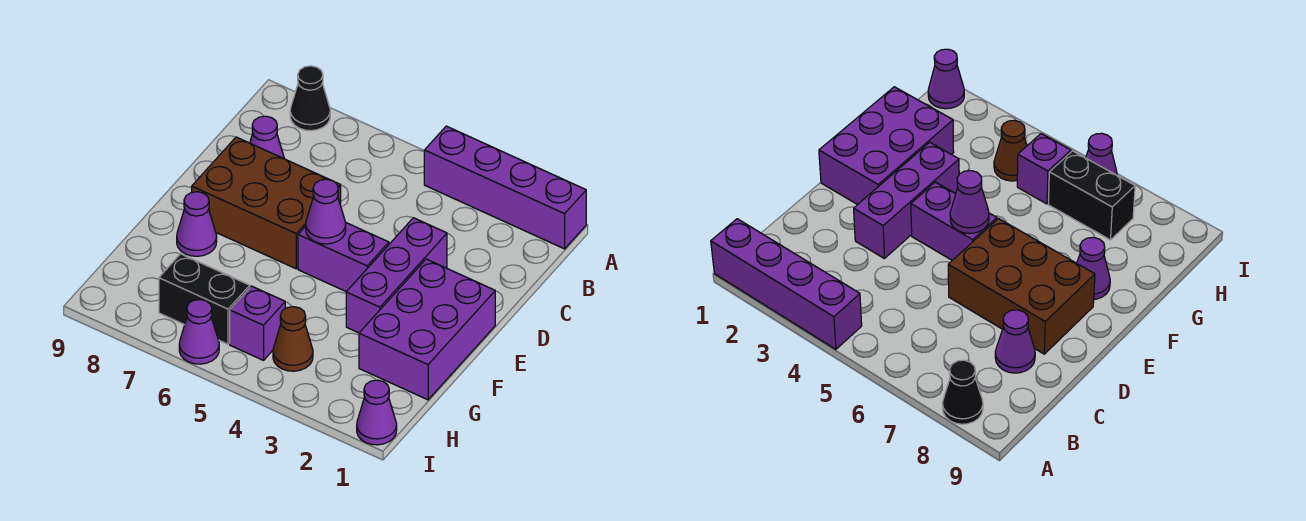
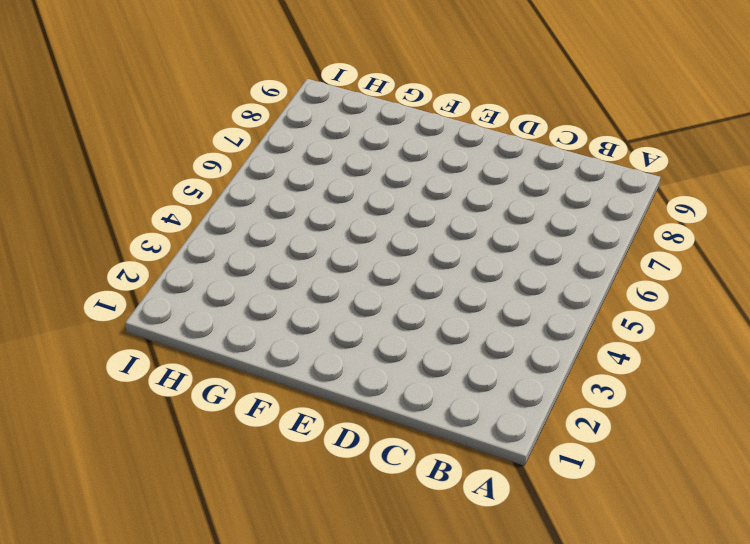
none -> purple 1x4 brick [424,126,586,249]
none -> black 1x1 cone [290,66,330,131]
none -> purple 1x1 cone [250,116,284,159]

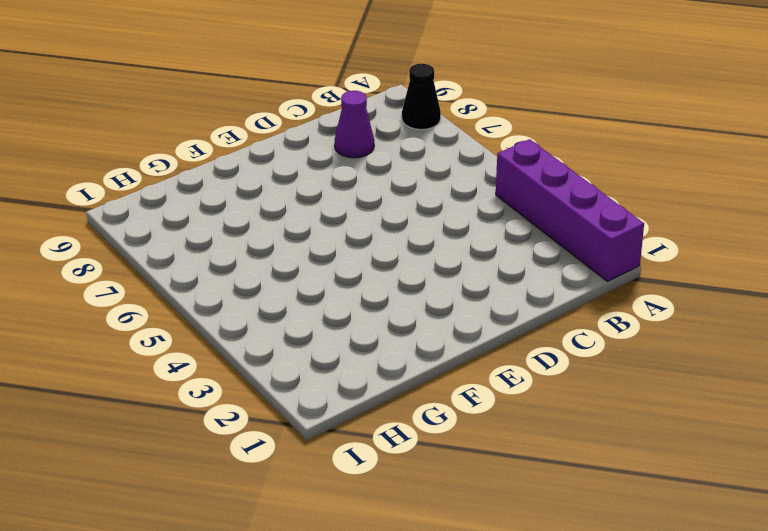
none -> purple 1x3 brick [346,218,447,333]
none -> brown 2x3 brick [192,137,341,269]
none -> purple 2x3 brick [359,259,495,400]

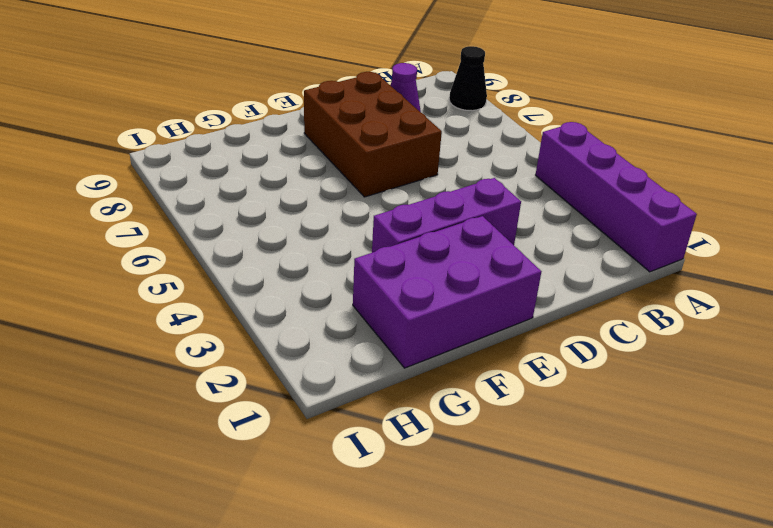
none -> purple 1x2 brick [298,223,389,292]
none -> purple 1x1 cone [177,192,217,256]
none -> brown 1x1 cone [273,307,313,371]

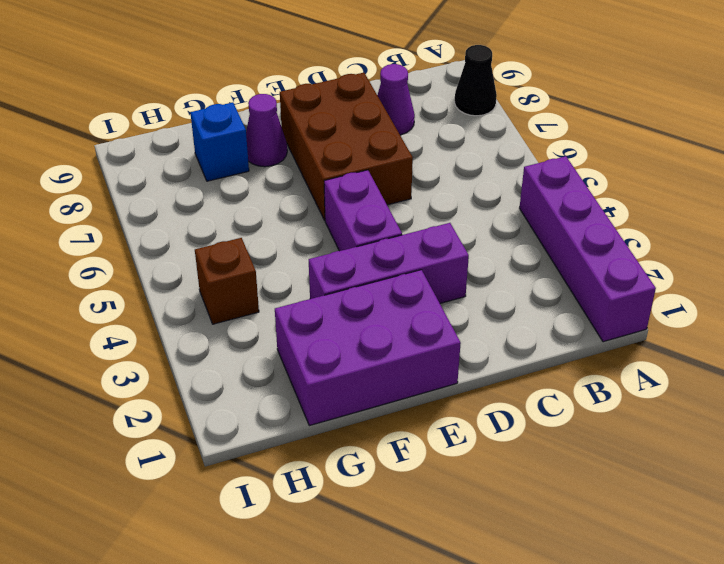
blue 1x1 brick [190,102,249,181] -> none
brown 1x1 brick [195,238,259,324] -> brown 1x1 cone [273,307,313,371]
none -> purple 1x1 brick [230,286,285,360]
none -> black 1x2 brick [159,254,250,344]
none -> purple 1x1 cone [357,380,397,445]

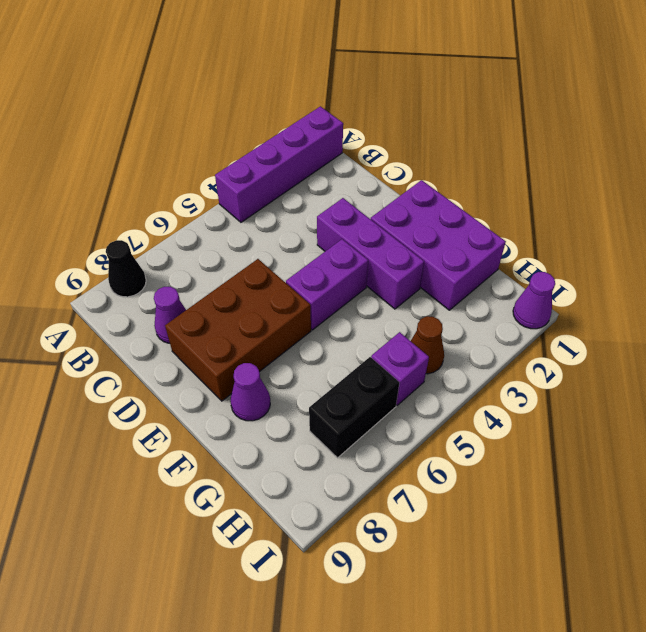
none -> purple 1x1 cone [179,300,219,364]
none -> purple 1x1 cone [306,179,346,244]

